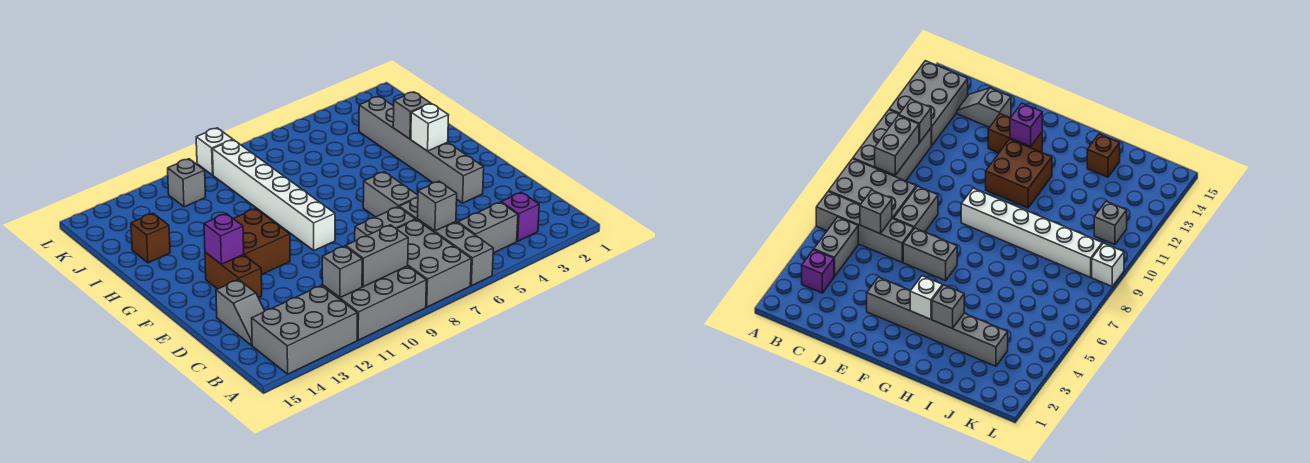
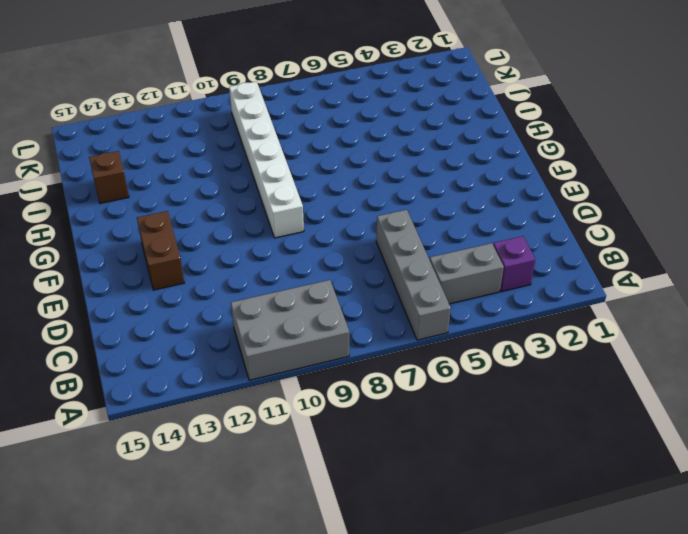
none -> grey 2x3 brick [397,220,471,307]
none -> grey 2x3 brick [252,285,357,374]
none -> grey 1x2 slope [216,280,265,345]

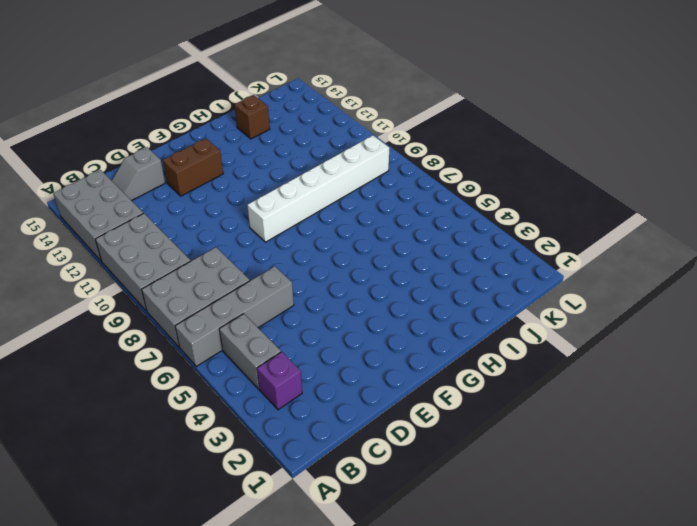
none -> grey 1x2 brick [355,207,416,241]
none -> grey 1x6 brick [359,96,484,203]
none -> grey 1x2 brick [363,172,418,217]

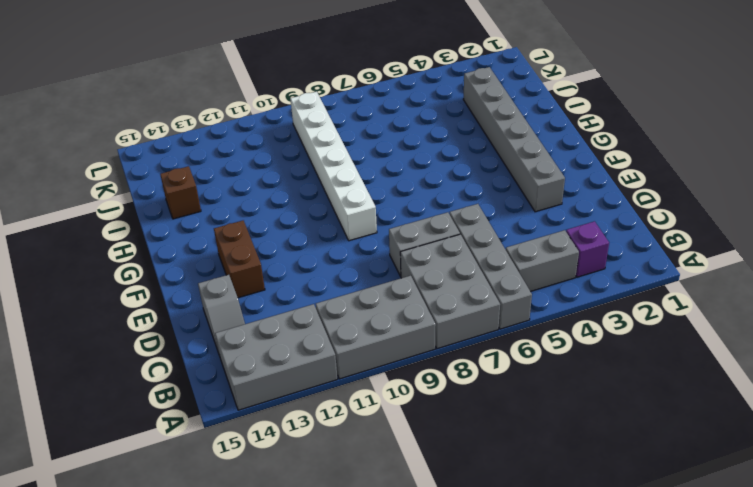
none -> grey 1x2 brick [363,172,418,217]
none -> brown 2x2 brick [234,209,290,275]
none -> grey 1x1 brick [168,159,205,207]

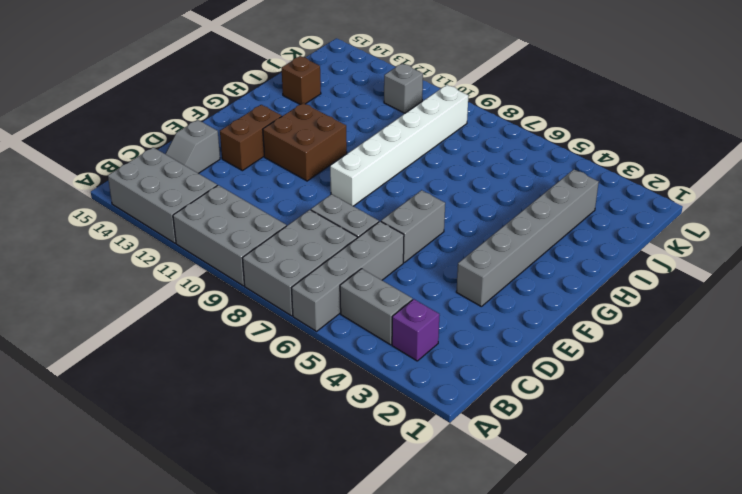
none -> white 1x1 brick [196,128,233,175]
none -> grey 1x2 brick [346,225,408,287]
none -> grey 1x1 brick [322,246,362,298]

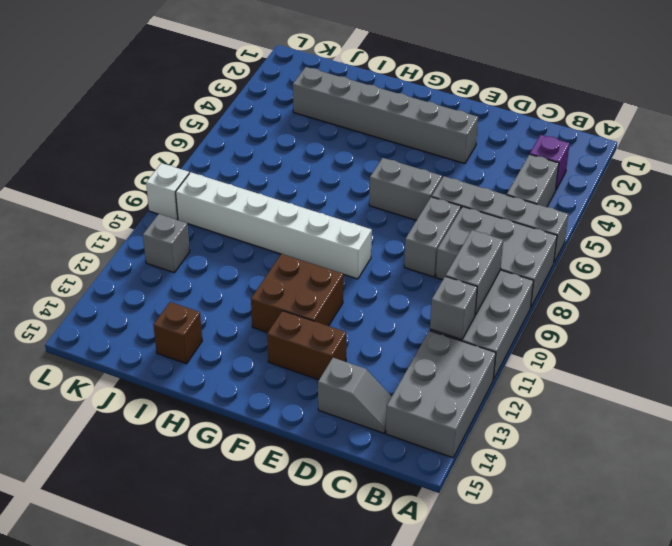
none -> grey 1x1 brick [417,181,457,231]
none -> purple 1x1 brick [204,214,244,264]
none -> white 1x1 brick [411,104,449,151]

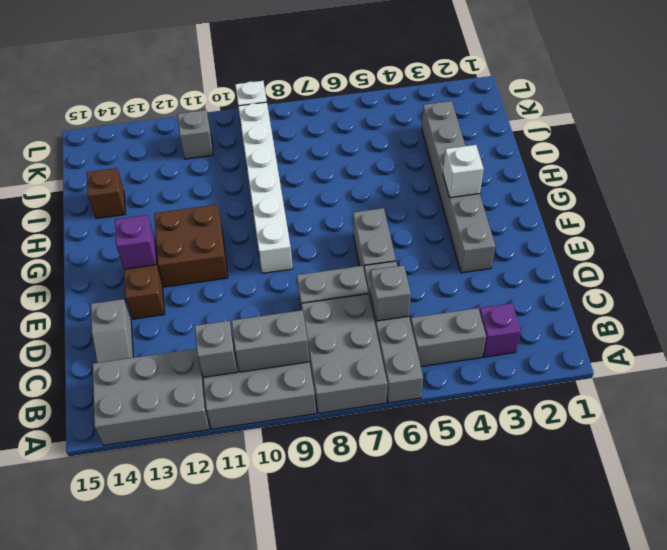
none -> grey 1x1 brick [393,92,431,139]

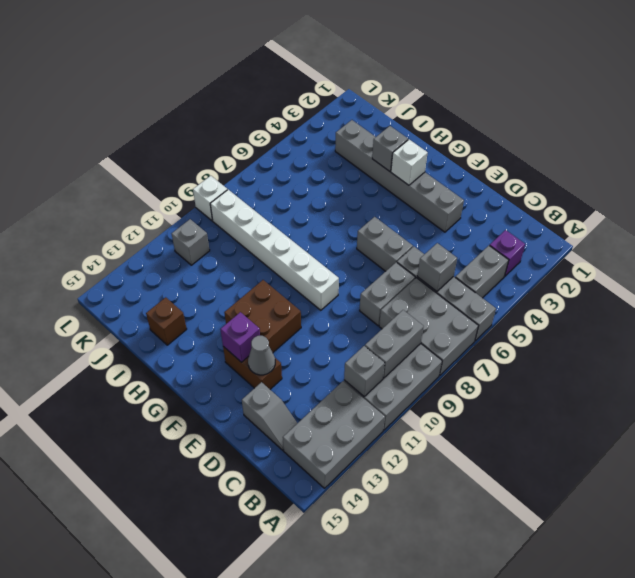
grey 1x1 cone [248,335,275,375] -> none

